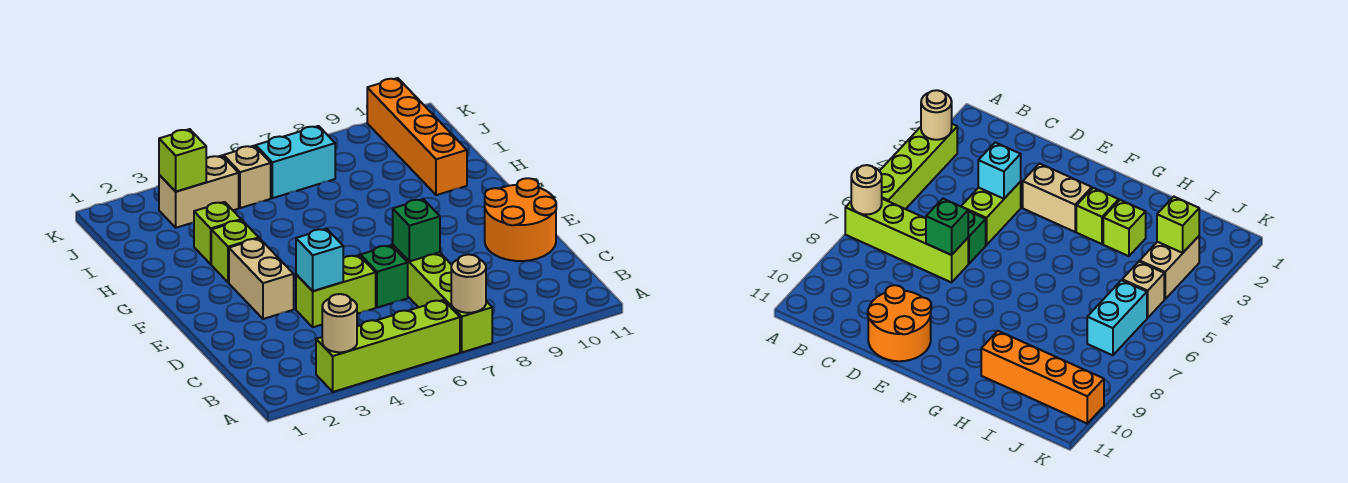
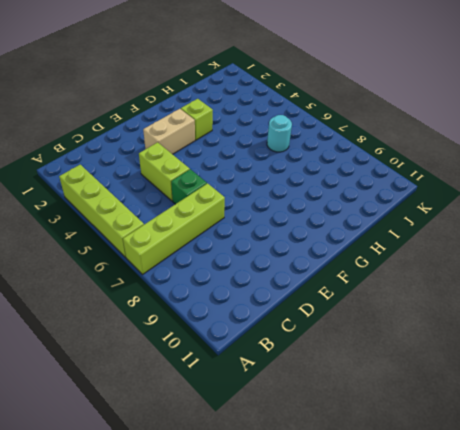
cyan 1x1 round brick [267,115,292,152] -> none
none -> orange 2x2 round brick [485,178,556,261]
none -> lime 1x1 brick [194,202,241,264]
none -> orange 1x4 brick [367,78,467,195]

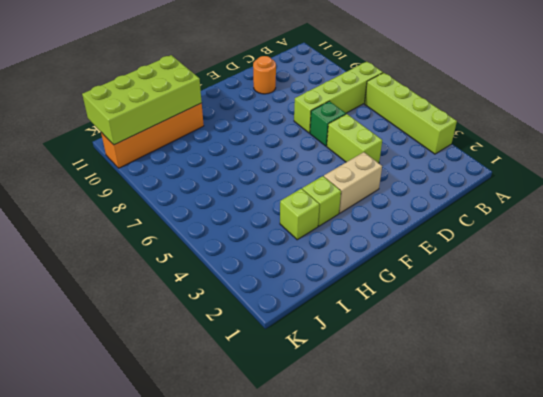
orange 1x1 round brick [253,56,276,94] -> orange 2x2 round brick [485,178,556,261]
lime 2x4 brick [82,55,202,145] -> none
none -> tan 1x2 brick [159,156,239,228]
none -> tan 1x1 brick [224,146,271,208]
none -> cyan 1x2 brick [256,126,335,198]

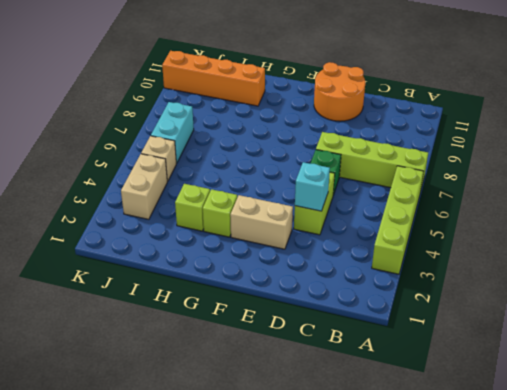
none -> tan 1x1 round brick [322,294,357,352]
none -> tan 1x1 round brick [451,255,486,313]
none -> green 1x1 brick [393,199,440,261]

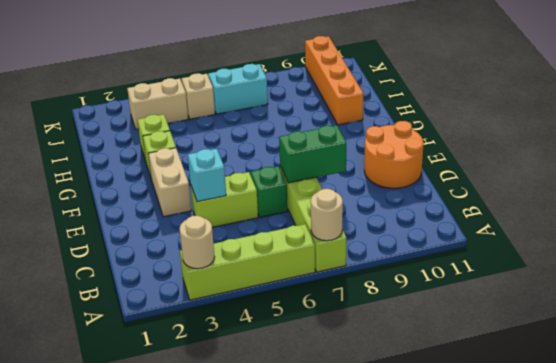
green 1x2 brick [279,125,346,183] -> green 1x1 brick [393,199,440,261]
none -> lime 1x1 brick [159,129,206,192]

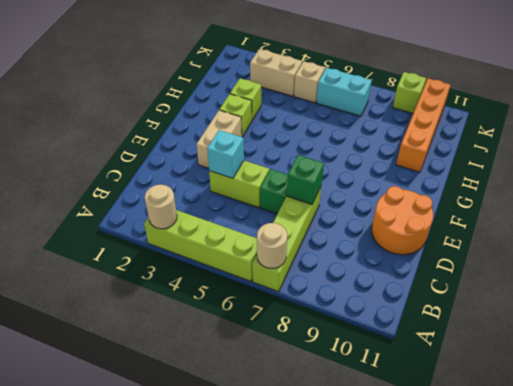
lime 1x1 brick [393,72,426,113] -> lime 1x1 brick moved to [159,129,206,192]

